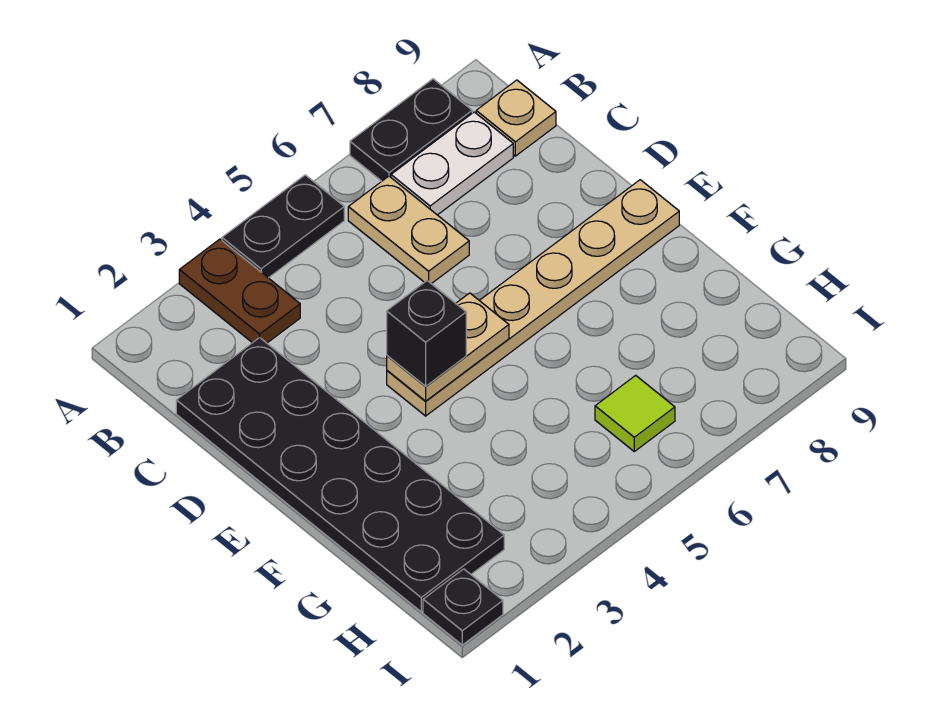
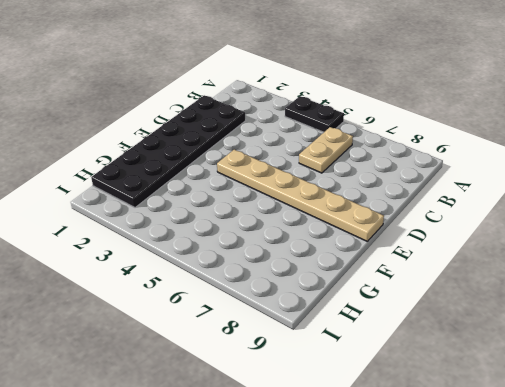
none -> brown 1x2 plate [179,239,300,343]
none -> black 1x2 plate [350,79,472,181]
none -> white 1x2 plate [391,112,513,215]

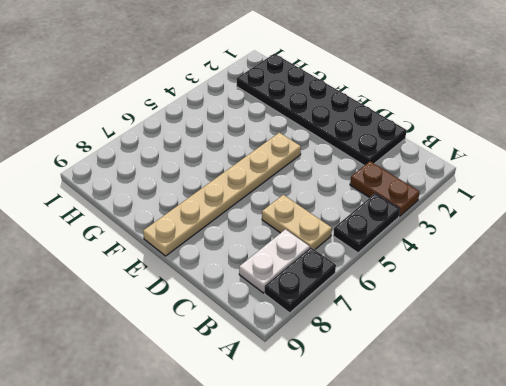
none -> tan 1x1 plate [476,80,556,156]
none -> lime 1x1 tile [595,375,675,451]
none -> black 1x1 plate [423,569,503,645]

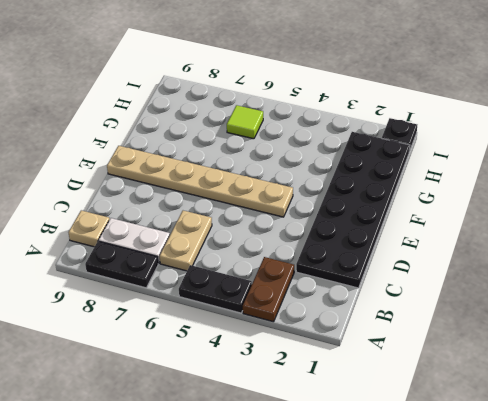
none -> tan 1x2 plate [387,293,509,401]
none -> black 1x1 brick [387,281,466,386]

